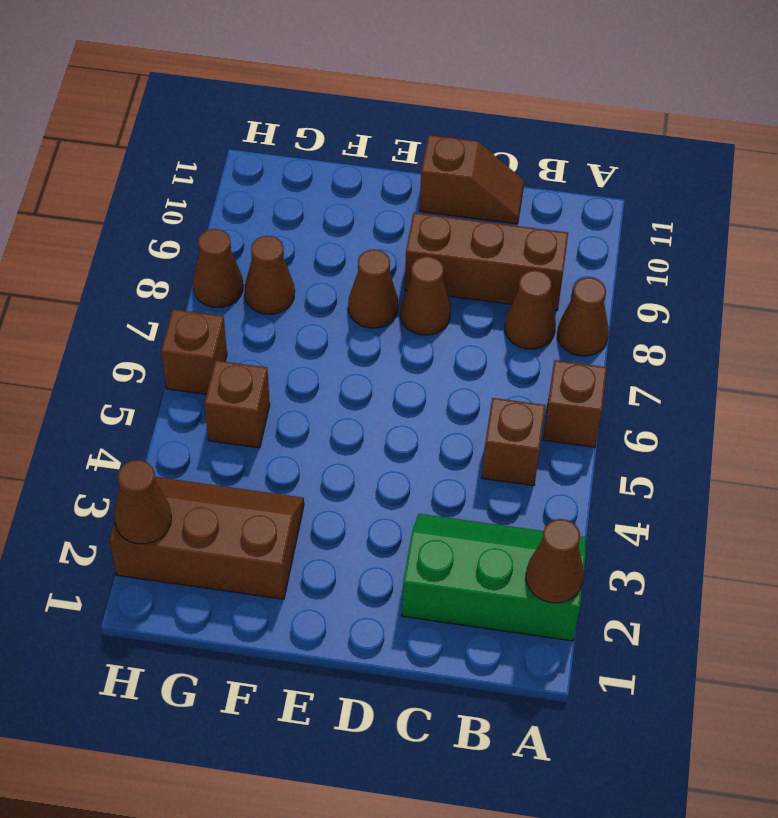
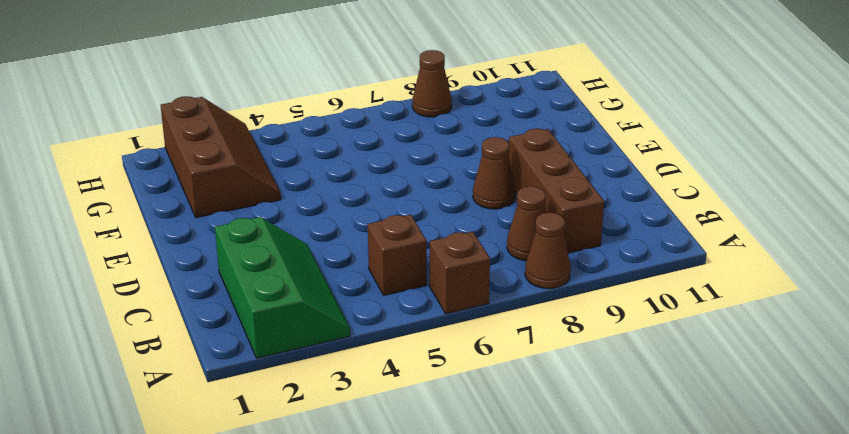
none -> brown 1x2 slope [420,135,524,224]
none -> brown 1x1 cone [348,249,398,328]
none -> brown 1x1 brick [204,360,270,448]

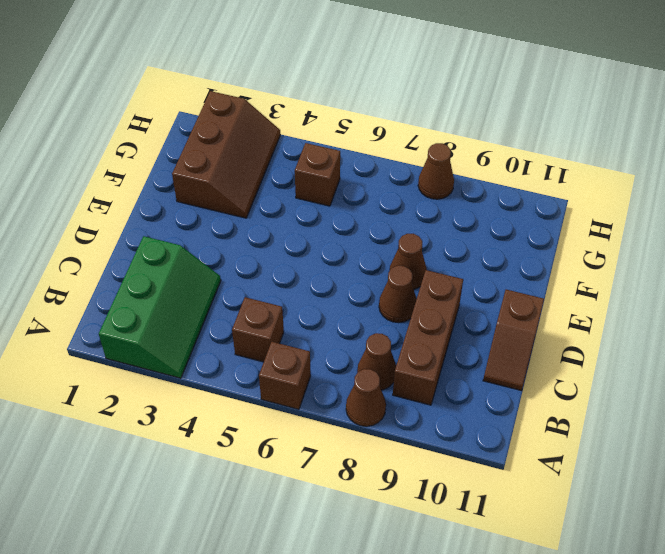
none -> brown 1x1 cone [245,236,295,314]
none -> brown 1x1 brick [161,309,227,394]
none -> brown 1x1 cone [526,519,584,603]

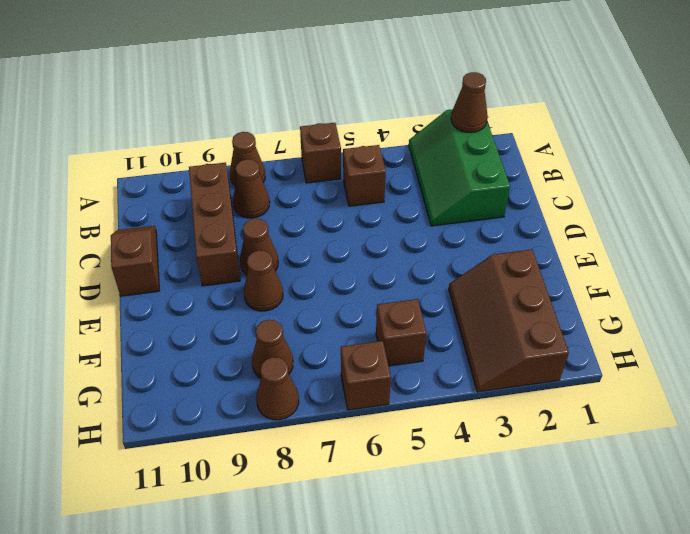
none -> brown 1x1 cone [114,460,171,544]

